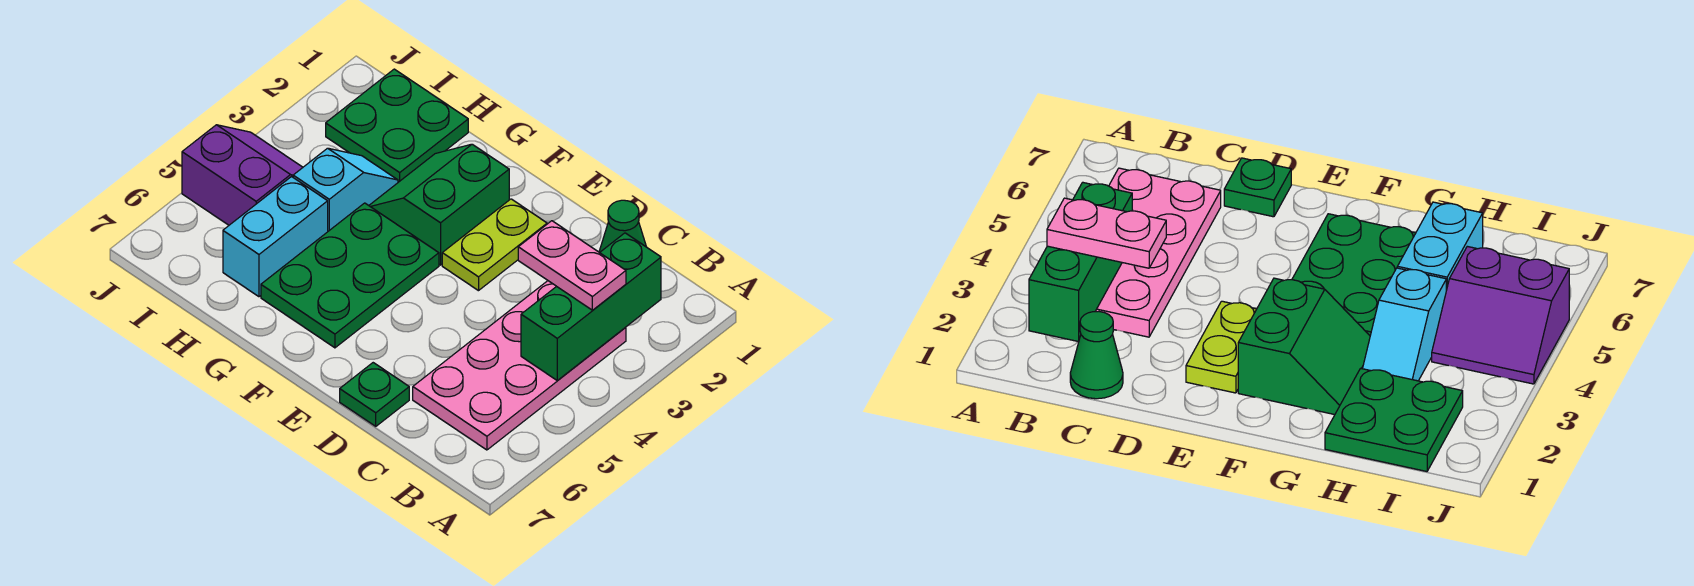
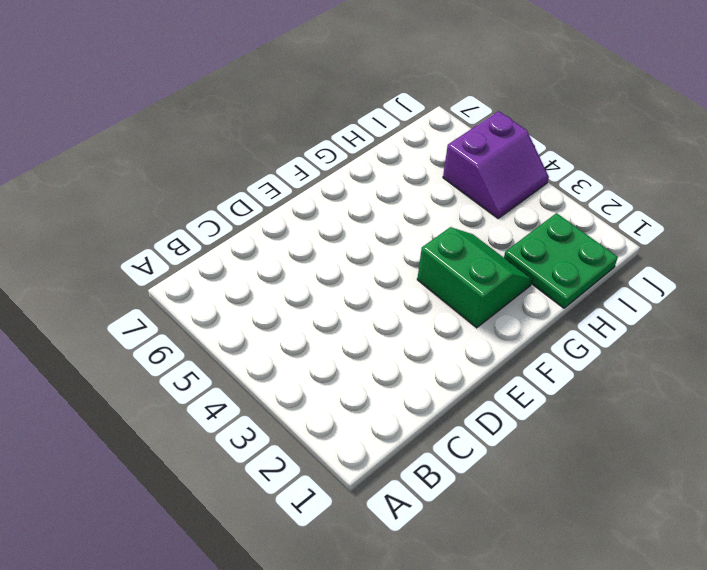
none -> pink 2x4 plate [413,281,626,450]
none -> green 1x1 cone [599,200,646,253]
none -> green 1x1 plate [340,363,409,426]

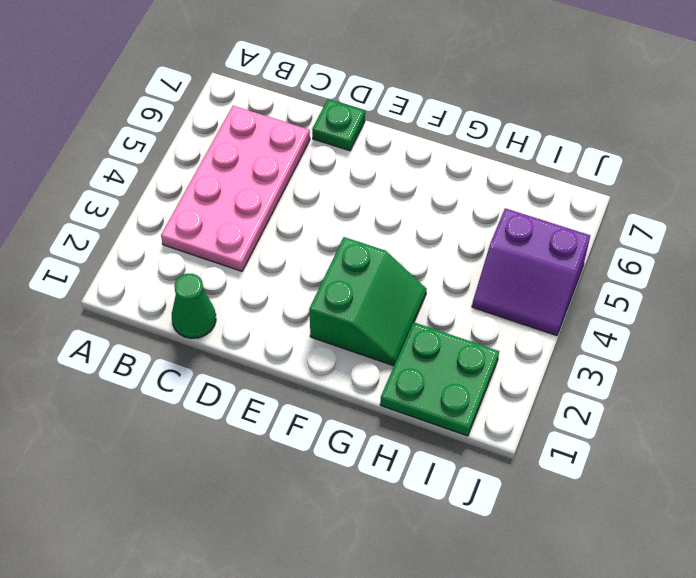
none -> lime 1x2 plate [442,199,547,291]
none -> green 2x3 plate [261,203,439,348]
none -> cyan 1x2 slope [293,148,398,231]

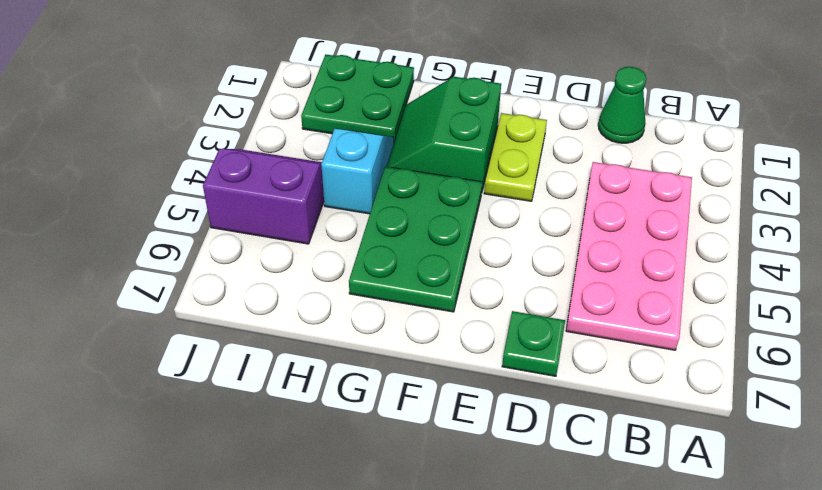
none -> cyan 1x2 brick [223,177,328,297]
none -> green 1x3 brick [521,233,661,381]
none -> pink 1x2 plate [518,221,626,310]

